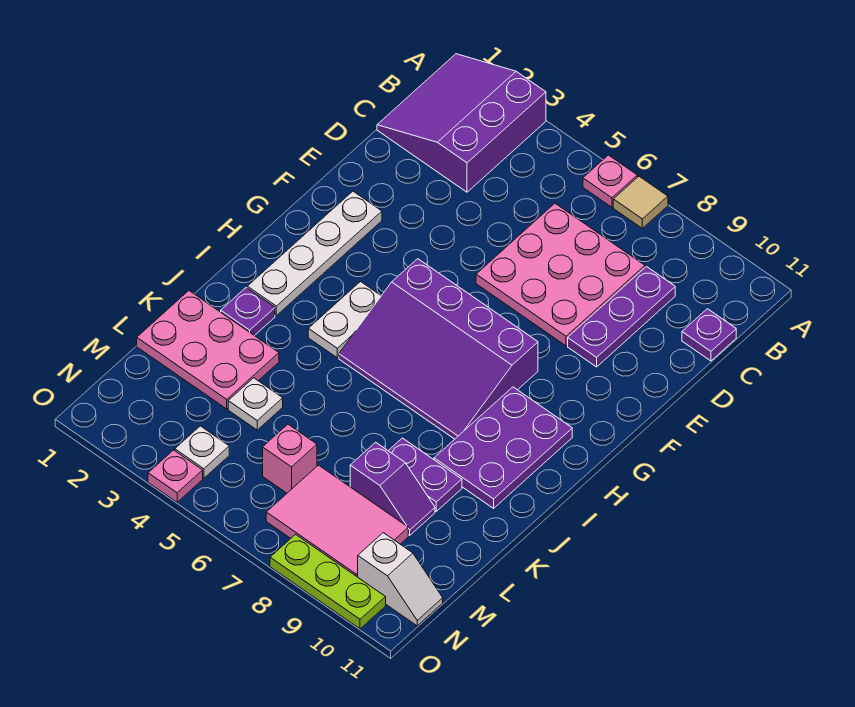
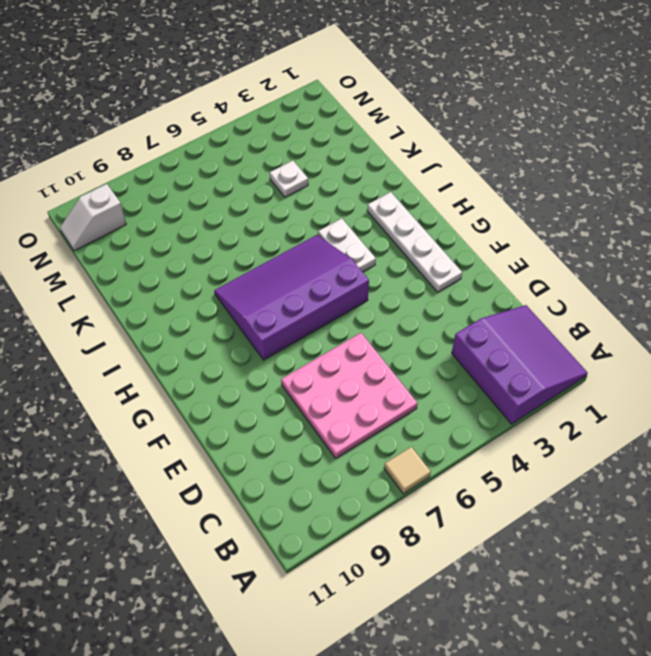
none -> pink 1x1 plate [583,155,637,207]
none -> purple 1x3 plate [568,267,675,367]
none -> purple 1x1 plate [682,309,736,361]

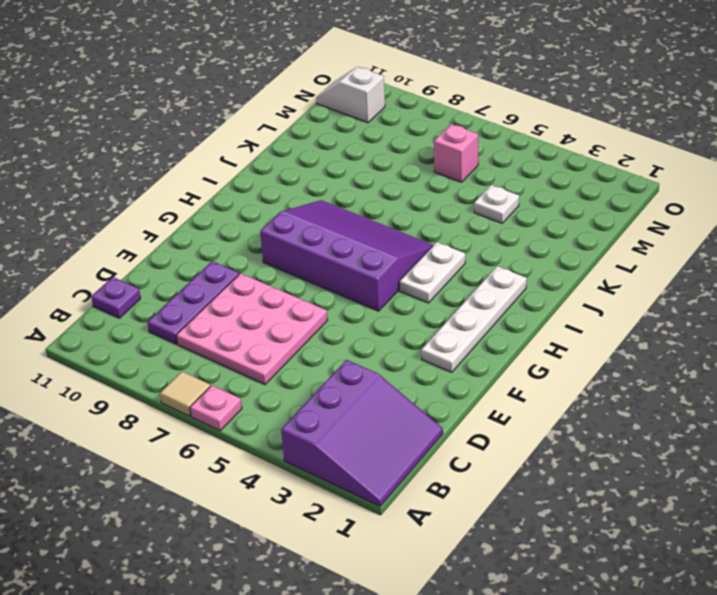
none -> purple 2x3 plate [434,387,572,508]
none -> purple 1x1 plate [221,288,275,336]
none -> pink 2x3 plate [137,291,279,409]

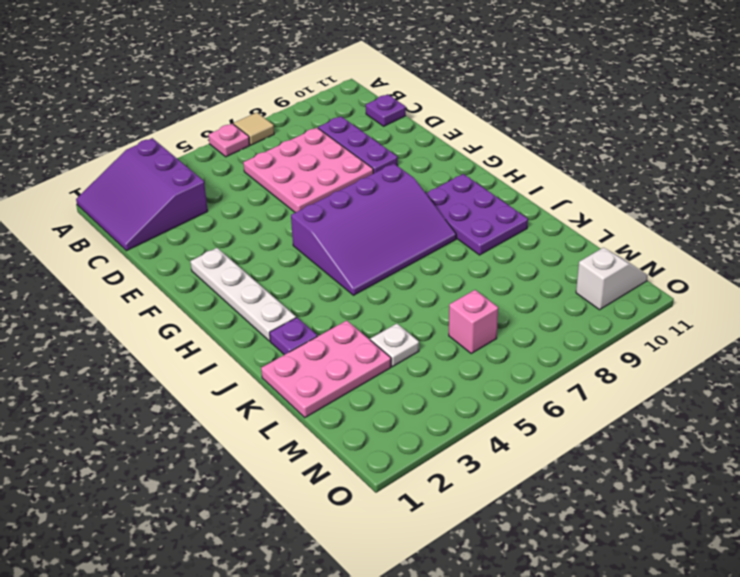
none -> white 1x2 plate [308,282,381,358]
none -> purple 1x2 plate [388,438,462,511]
none -> purple 1x2 slope [350,442,435,535]

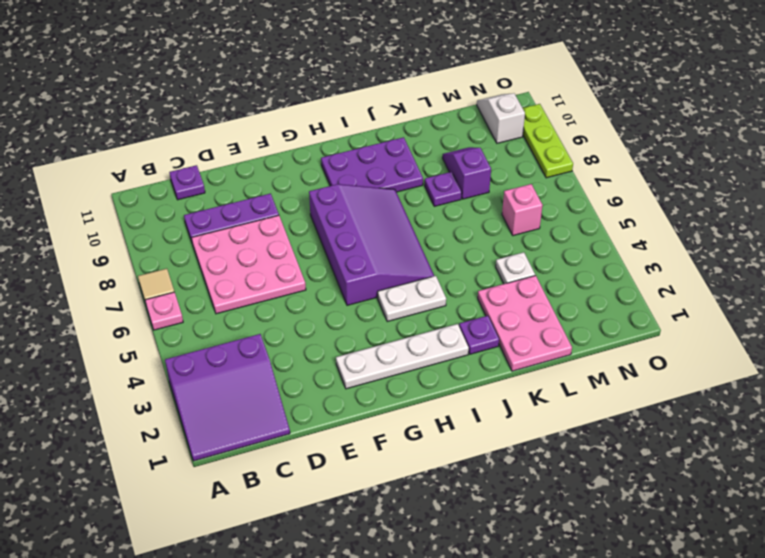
purple 1x1 plate [425,172,462,206] -> purple 1x2 plate [388,438,462,511]
none -> pink 2x3 tile [266,465,408,577]
none -> white 1x1 plate [175,426,229,478]
none -> pink 1x1 plate [148,450,203,502]

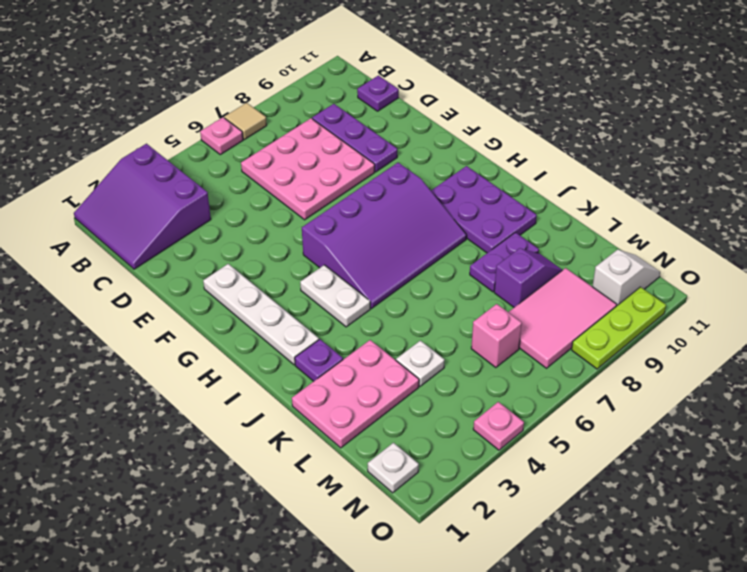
white 1x1 plate [368,443,419,493] -> white 1x1 plate moved to [175,426,229,478]

